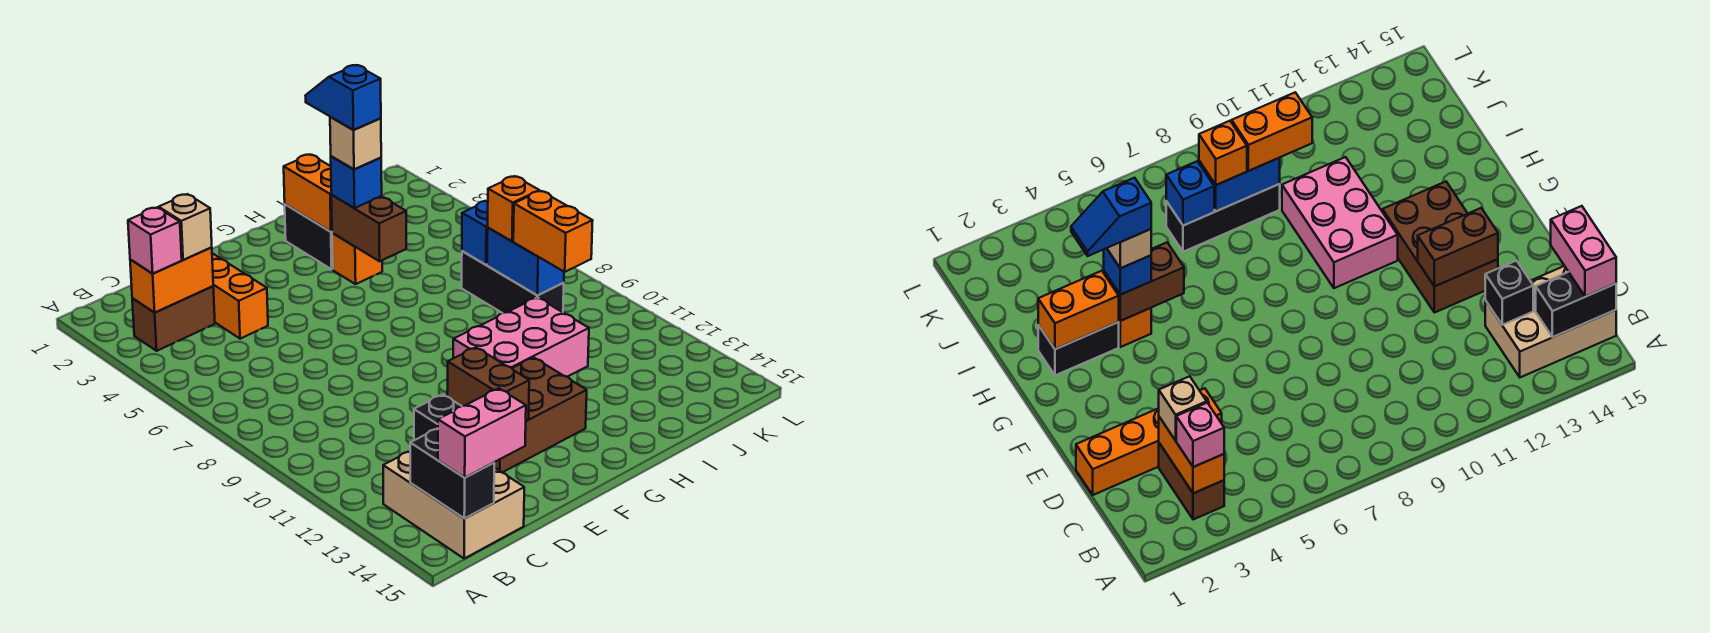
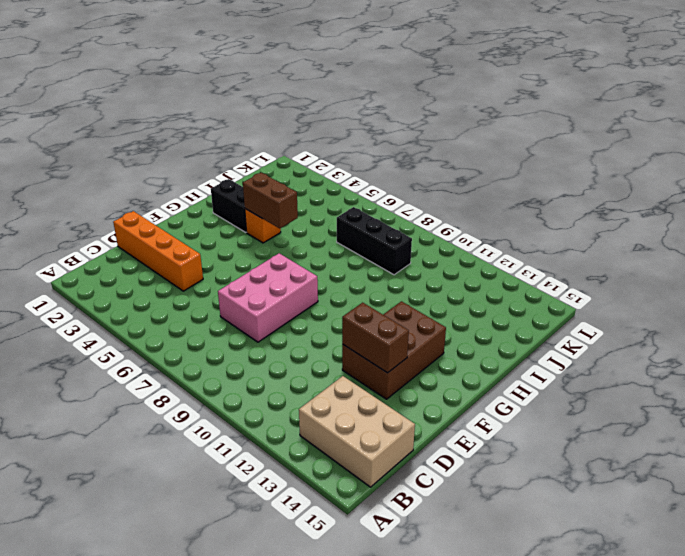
pink 2x3 brick [218,253,318,342] -> pink 2x3 brick moved to [453,297,589,377]
none -> brown 1x2 brick [132,286,215,351]
none -> orange 1x2 brick [130,247,213,313]
none -> black 1x2 brick [410,428,494,519]

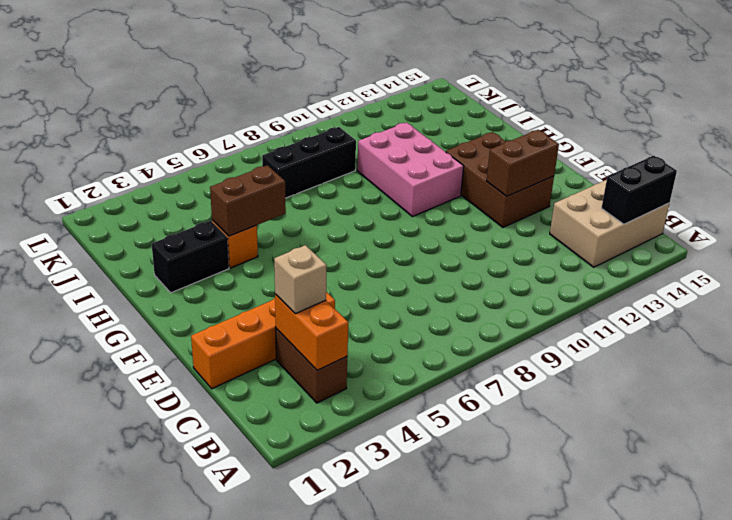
none -> black 1x1 brick [414,394,461,440]
none -> orange 1x2 brick [284,155,332,232]
none -> blue 1x1 brick [462,201,488,265]

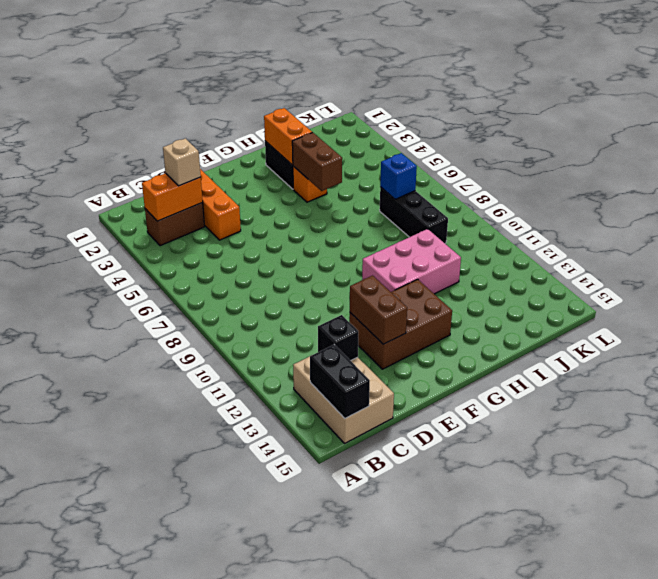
none -> blue 1x2 brick [487,228,564,295]
none -> pink 1x1 brick [128,207,182,274]
none -> pink 1x2 brick [438,388,526,478]

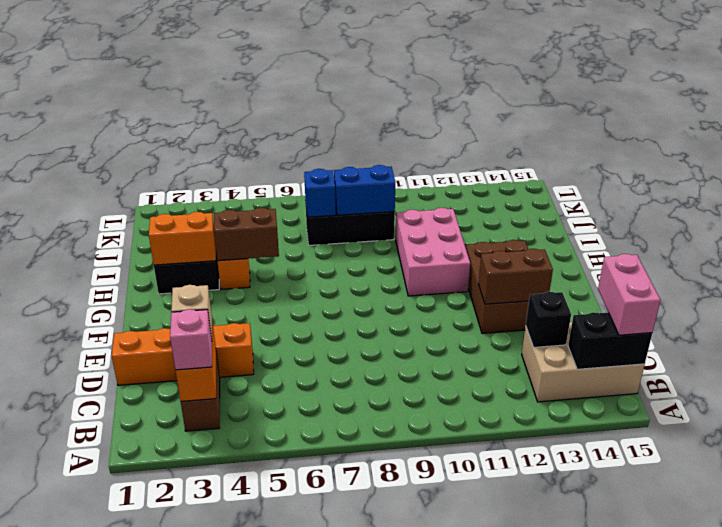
none -> blue 1x1 brick [331,156,382,208]
none -> orange 1x1 brick [488,176,539,241]
none -> orange 1x2 brick [513,191,593,272]

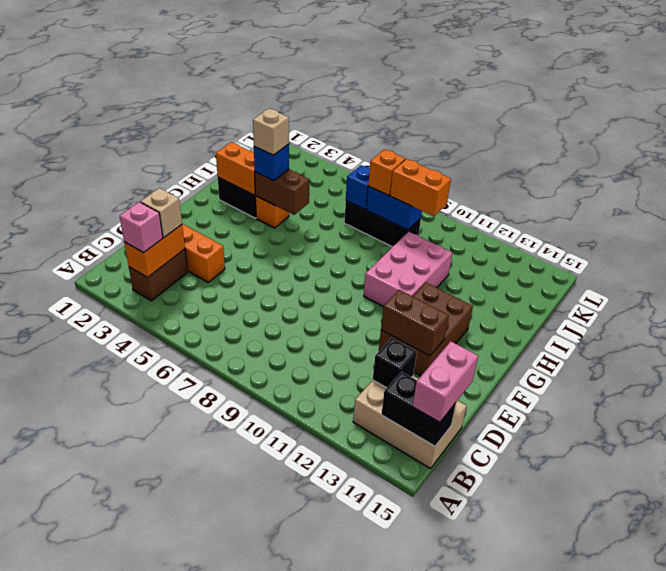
none -> blue 1x2 slope [305,65,381,130]

